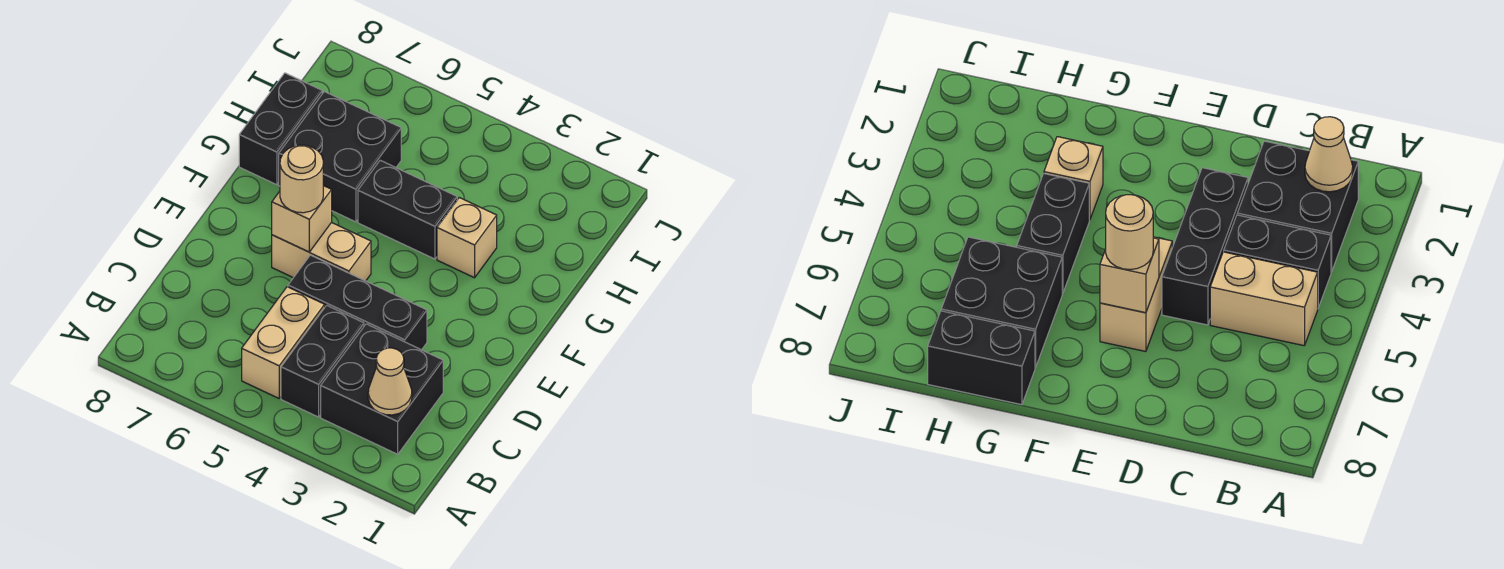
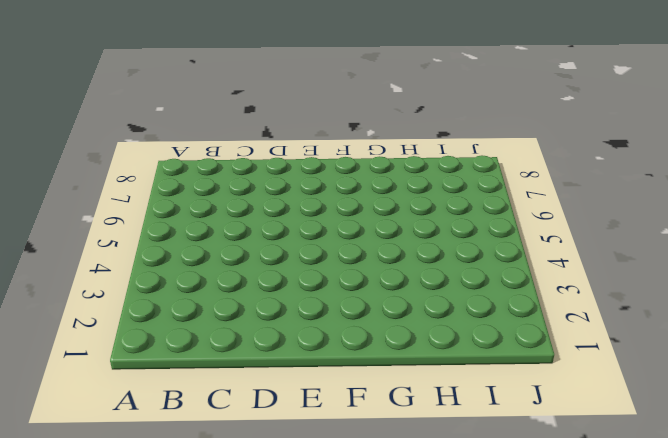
none -> black 2x2 brick [321,324,443,454]
none -> black 1x2 brick [281,305,364,417]
none -> tan 1x2 brick [242,287,325,398]

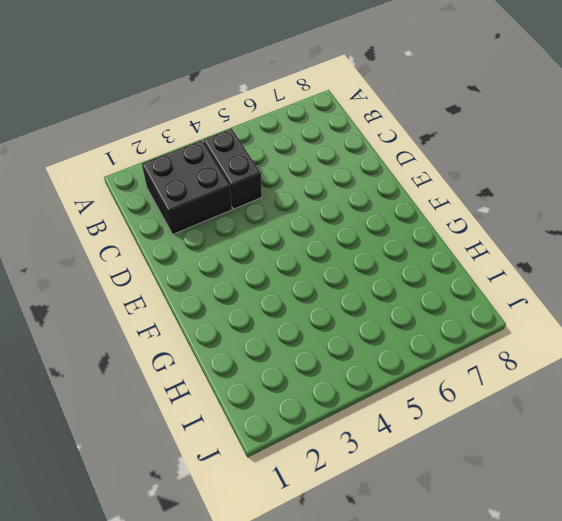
none -> tan 1x2 brick [242,287,325,398]
none -> black 1x3 brick [288,255,427,350]
none -> tan 1x2 brick [272,222,371,281]

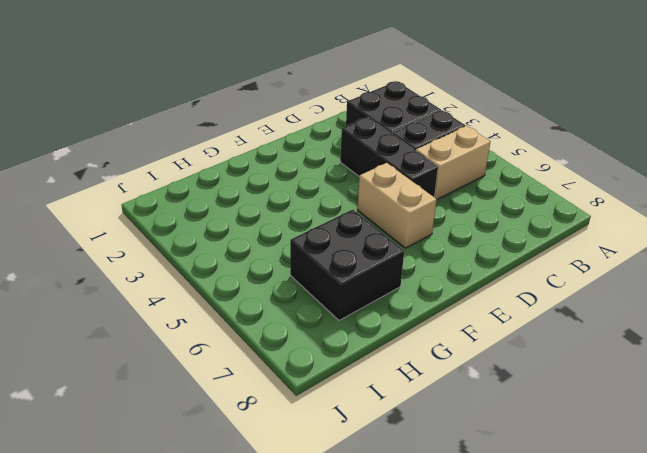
none -> tan 1x1 brick [437,198,497,278]
none -> black 1x2 brick [358,160,457,259]
none -> black 1x2 brick [239,73,322,185]

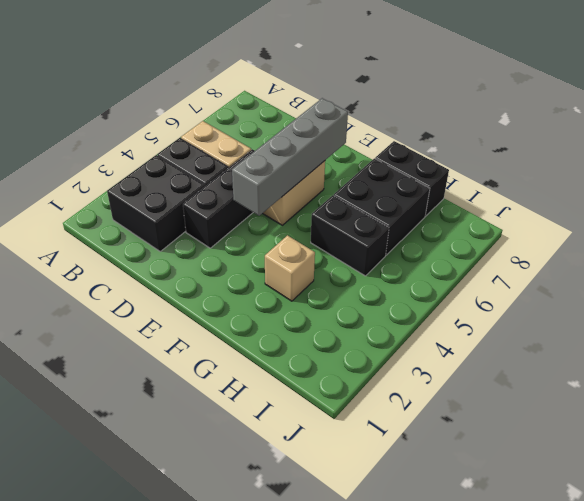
grey 1x4 brick [232,98,348,216] -> tan 1x1 brick [272,186,332,252]
black 1x2 brick [311,195,389,276] -> black 1x2 brick turned to [358,160,457,259]
none -> tan 1x1 cone [368,348,412,415]
none -> tan 1x1 round brick [280,145,323,213]

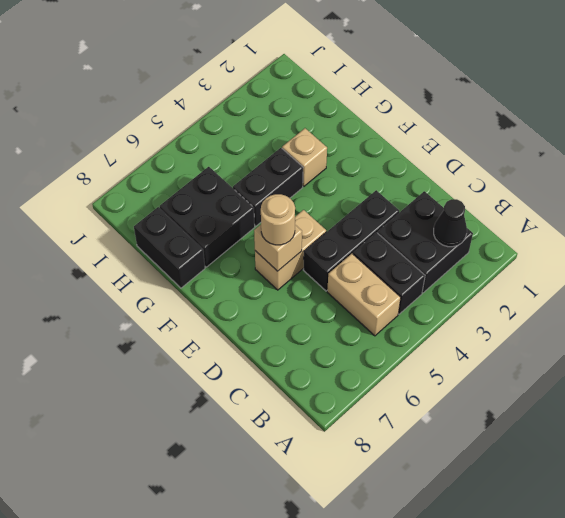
black 1x1 cone [434,199,467,247] -> tan 1x1 cone [368,348,412,415]

